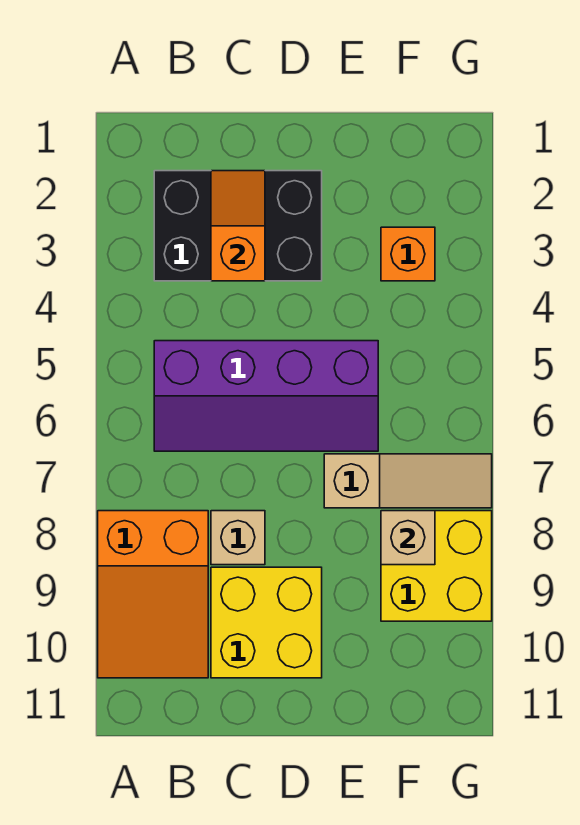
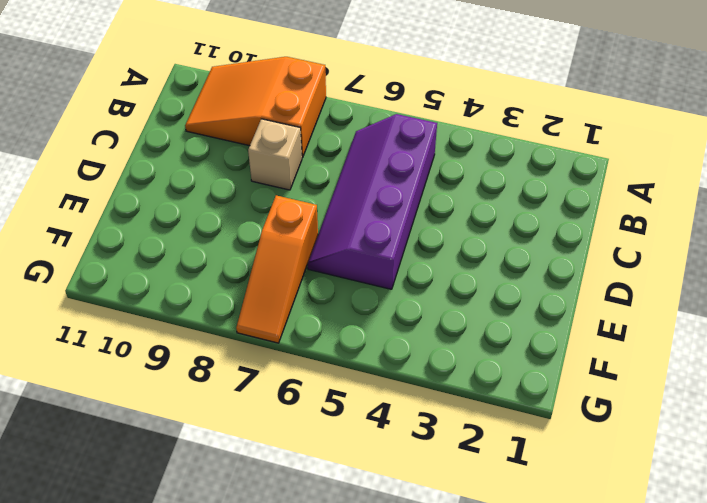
orange 1x3 slope [236,195,318,343] -> tan 1x3 slope [324,454,492,508]
none -> black 2x3 brick [154,171,322,281]
none -> yellow 2x2 brick [211,567,322,678]

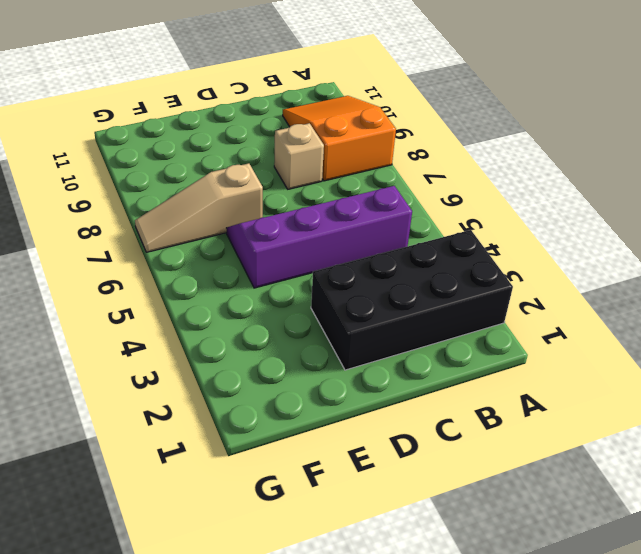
black 2x4 brick [311,230,513,370] -> black 2x3 brick [154,171,322,281]
none -> yellow 2x2 brick [211,567,322,678]
none -> orange 1x1 brick [381,227,435,281]

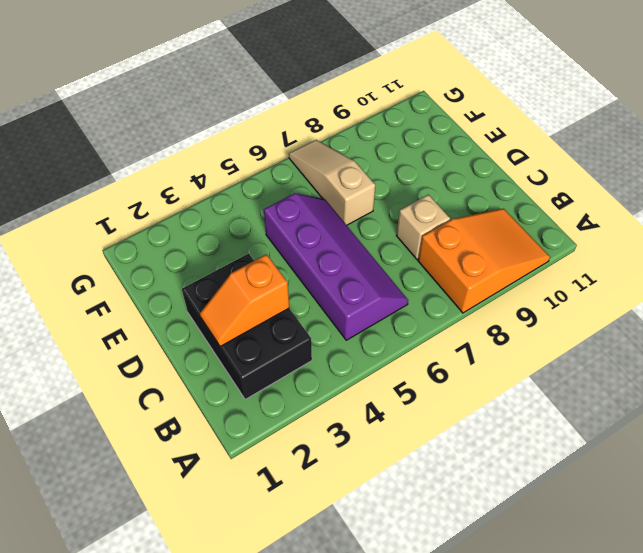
none -> yellow 2x2 brick [211,567,322,678]
none -> orange 1x1 brick [381,227,435,281]

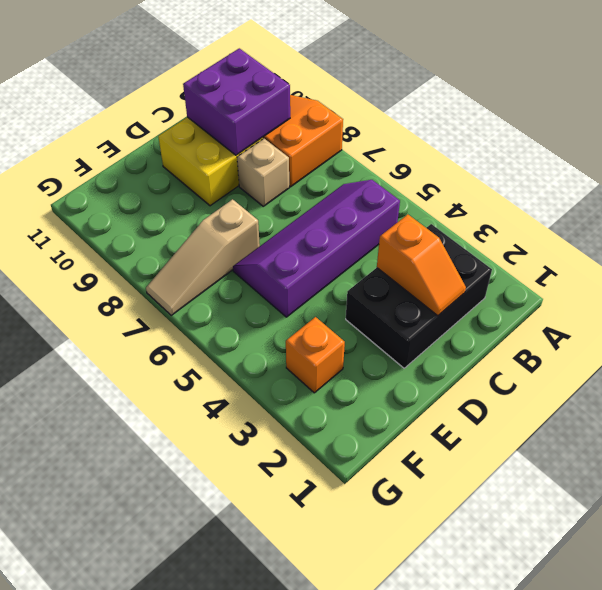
purple 2x2 brick [183,48,290,155] -> none
none -> yellow 2x2 brick [381,511,492,621]
none -> tan 1x1 brick [381,511,435,565]

